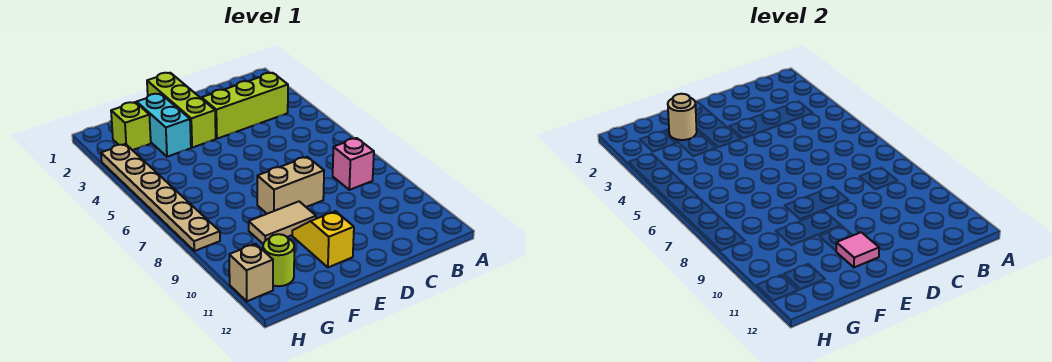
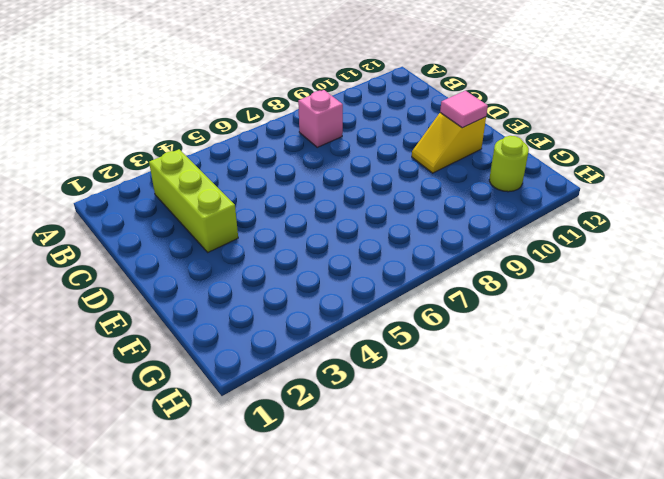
none -> tan 1x2 brick [257,157,324,214]
none -> lime 1x3 brick [147,73,216,148]
none -> tan 1x2 tile [249,202,316,244]

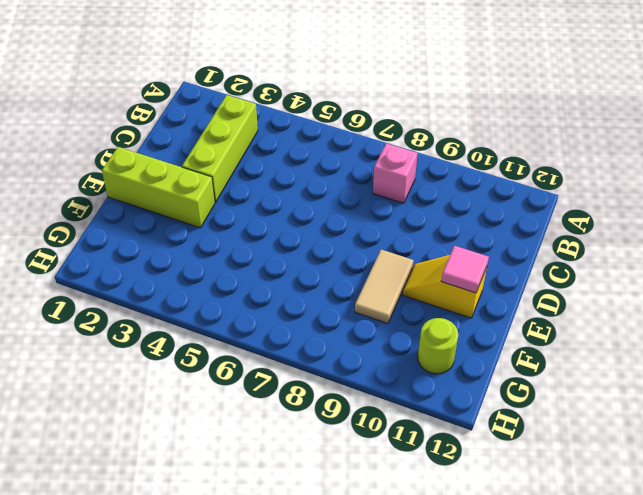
none -> tan 1x2 brick [257,157,324,214]
none -> cyan 1x2 brick [137,94,191,157]
none -> lime 1x1 brick [111,102,151,150]

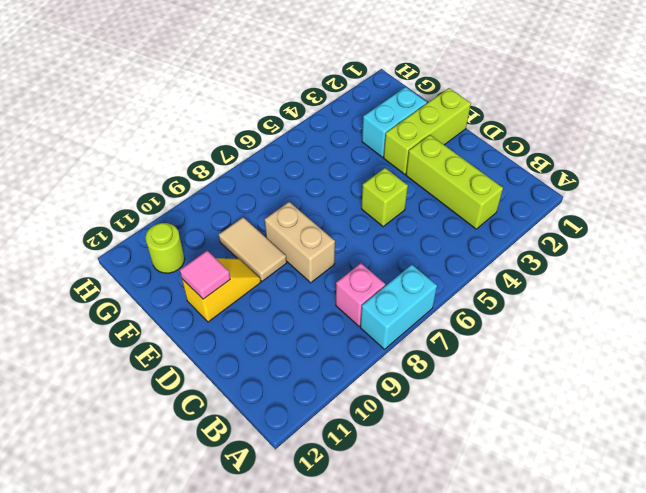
cyan 1x2 brick [360,265,437,349] -> none
lime 1x1 brick [361,168,408,227] -> lime 1x1 brick moved to [111,102,151,150]
none -> tan 1x6 plate [101,144,220,251]
none -> tan 1x1 brick [229,244,273,301]
none -> tan 1x1 round brick [668,94,697,140]

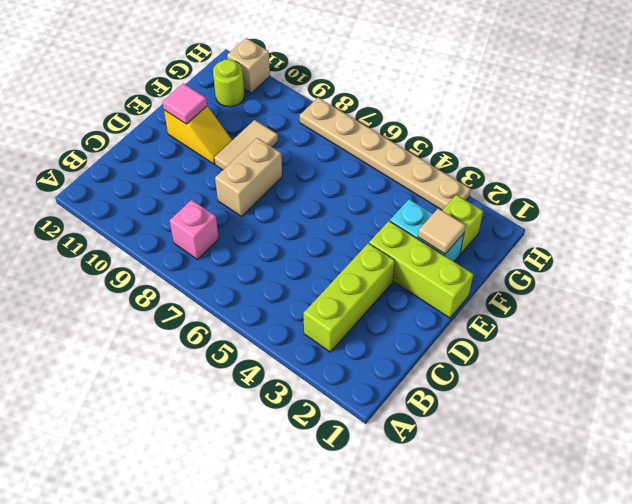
tan 1x1 tile [418,208,466,254] -> tan 1x1 round brick [668,94,697,140]

